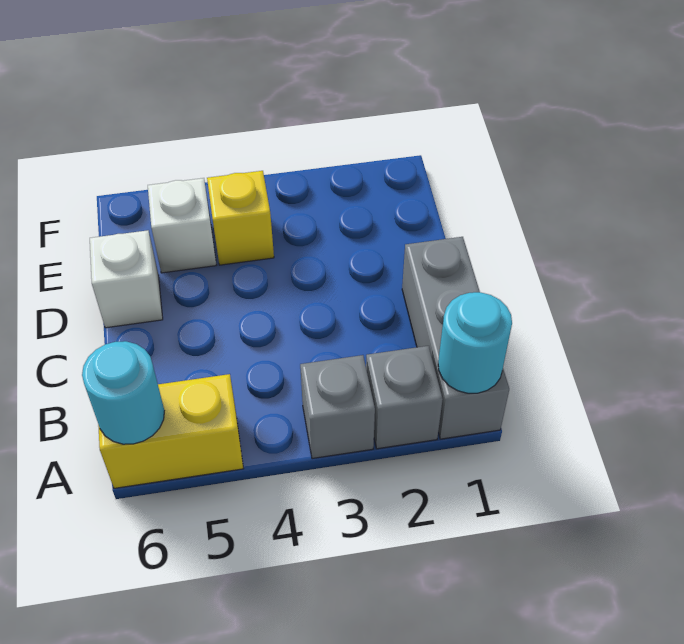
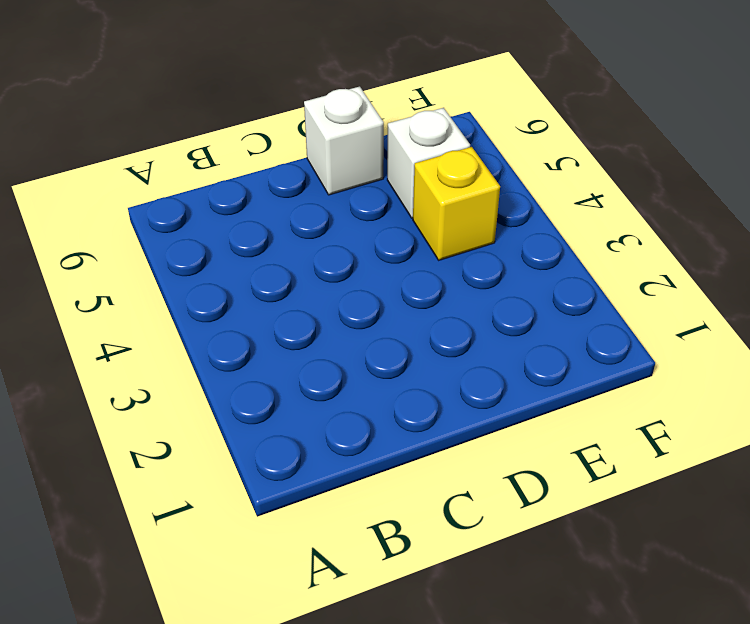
none -> grey 1x3 brick [402,237,509,439]
none -> grey 1x1 brick [366,346,443,449]

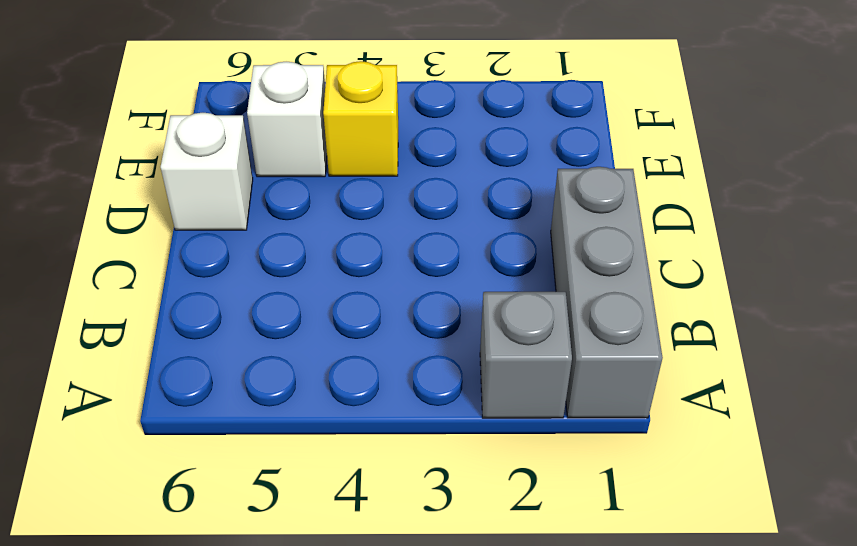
none -> grey 1x1 brick [300,355,375,459]
none -> yellow 1x2 brick [98,374,243,488]

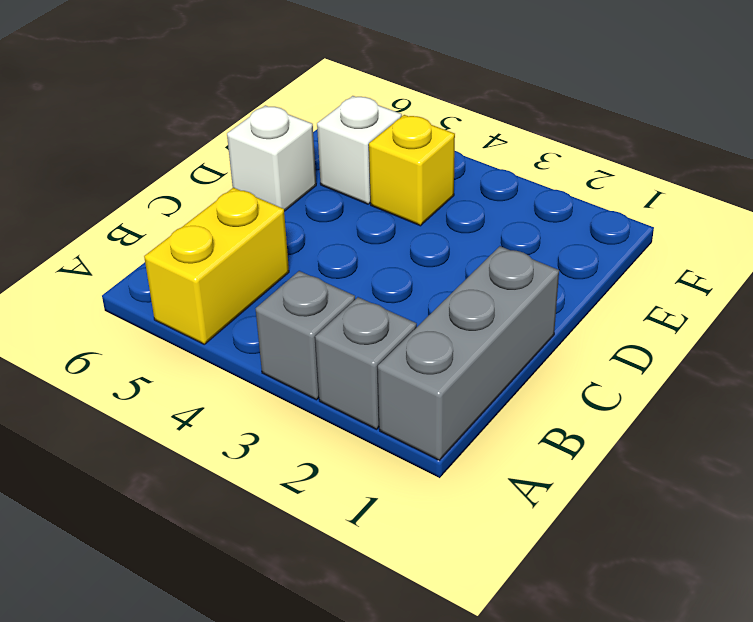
yellow 1x2 brick [144,188,289,344] -> yellow 1x2 brick turned to [98,374,243,488]
none -> cyan 1x1 round brick [438,292,512,393]
none -> cyan 1x1 round brick [82,341,164,444]

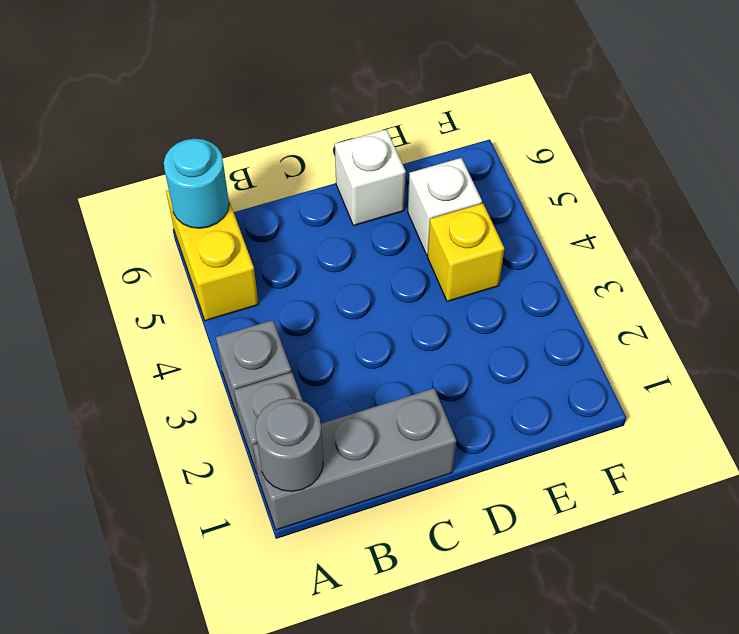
grey 1x1 round brick [255,398,323,491] -> cyan 1x1 round brick [438,292,512,393]

